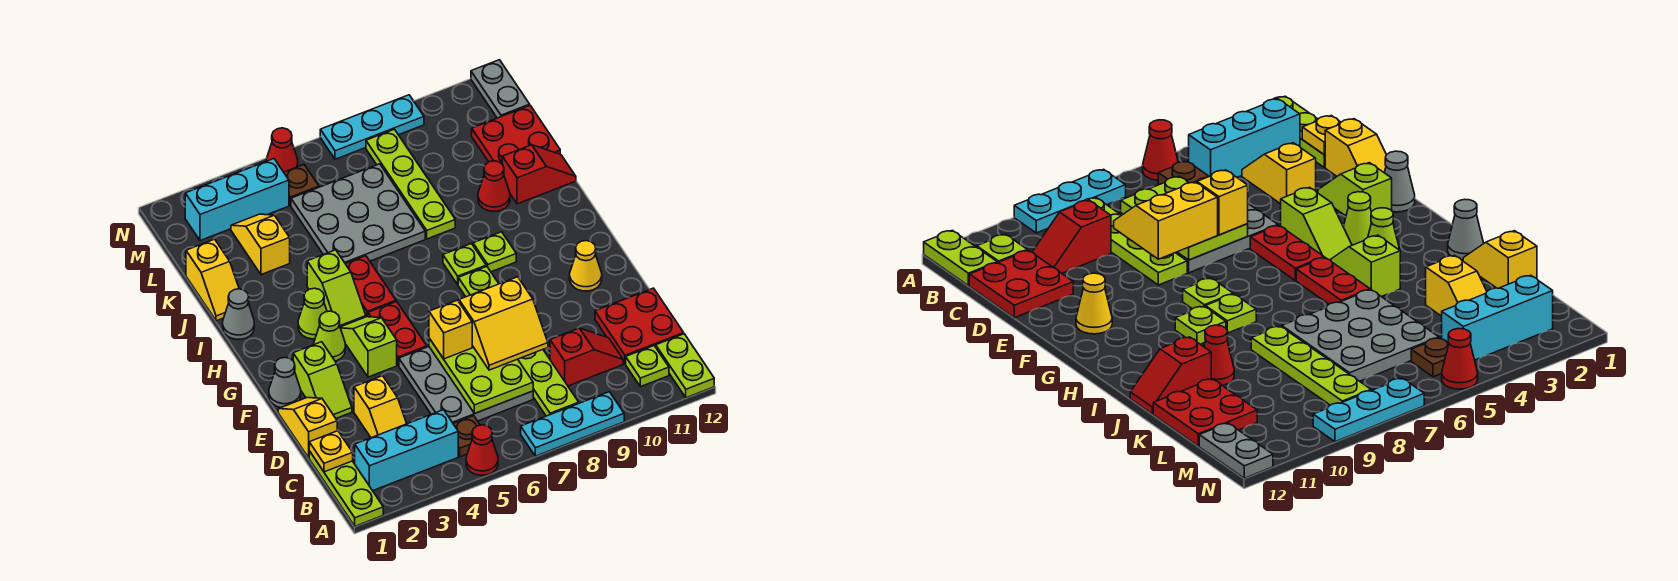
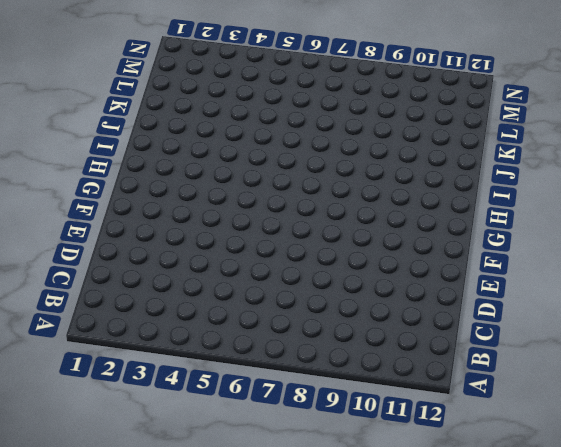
none -> lime 1x3 plate [309,451,383,526]
none -> red 1x1 cone [466,425,498,475]
none -> cyan 1x3 plate [521,392,624,456]
none -> lime 1x2 plate [656,334,714,398]

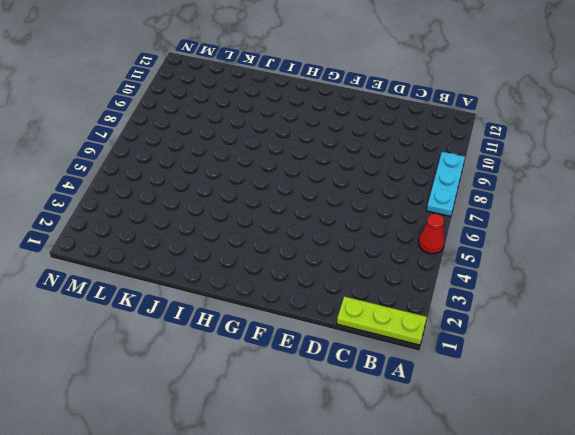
none -> lime 1x2 plate [656,334,714,398]
none -> cyan 1x3 brick [355,410,458,491]
none -> brown 1x1 plate [453,416,480,457]
none -> lime 1x4 plate [518,350,579,416]

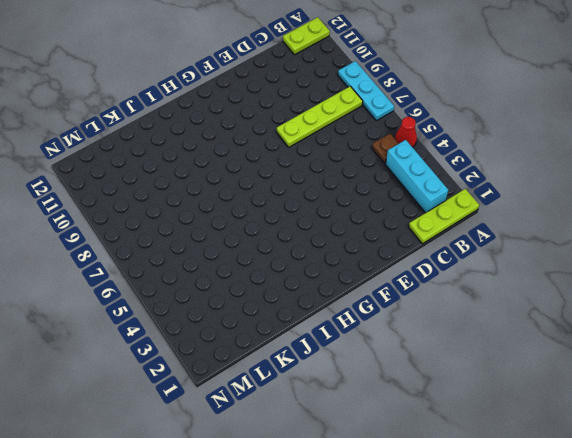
none -> lime 1x1 plate [626,346,669,387]
none -> yellow 1x2 slope [354,376,407,438]
none -> grey 3x3 plate [399,347,533,423]
none -> red 1x2 slope [550,328,623,386]

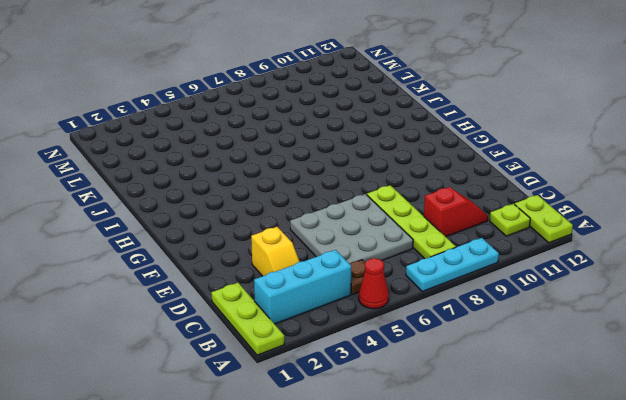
none -> red 2x2 plate [595,288,684,364]
none -> yellow 1x2 slope [278,397,337,458]
none -> lime 1x2 slope [293,342,352,418]
none -> grey 1x1 cone [269,357,301,408]

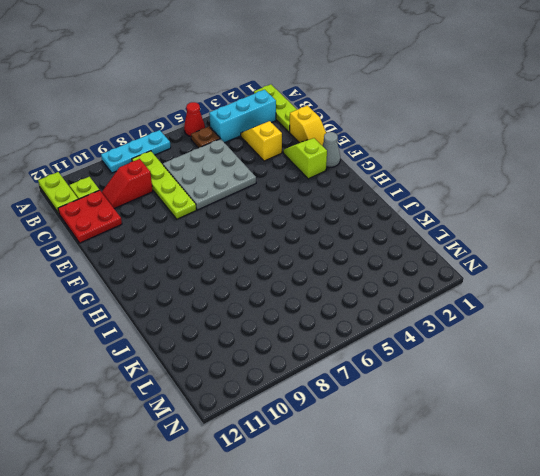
none -> lime 1x2 slope [340,317,397,377]
none -> red 1x2 plate [368,301,427,365]
none -> yellow 1x1 cone [570,241,602,291]
none -> lime 1x1 cone [314,311,345,361]

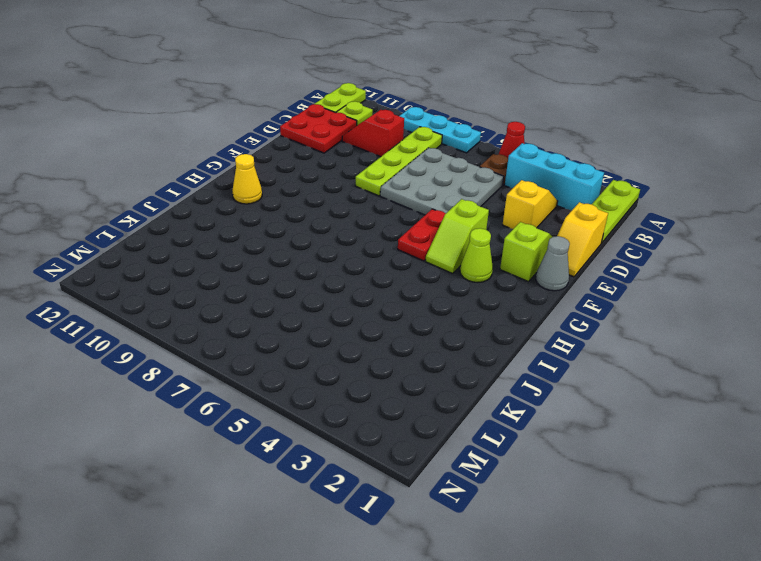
yellow 1x1 cone [232,154,262,204] -> yellow 1x1 cone moved to [570,241,602,291]
none -> lime 1x1 plate [458,266,499,297]
none -> lime 1x1 cone [298,288,327,339]
none -> lime 1x2 slope [307,250,366,327]
none -> red 1x2 plate [346,256,396,317]

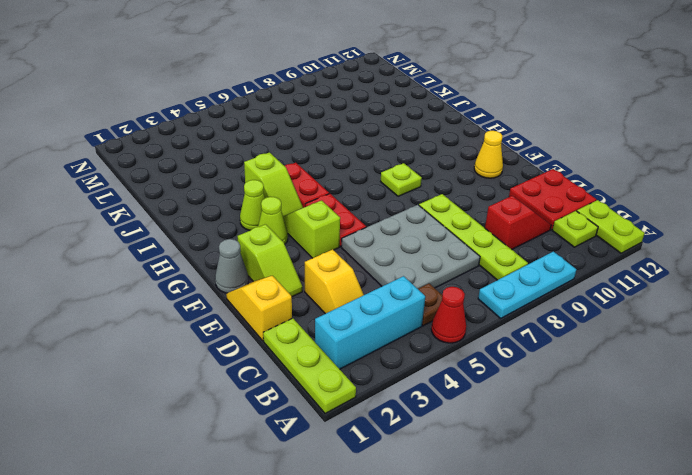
none -> lime 1x1 plate [443,244,486,284]
none -> lime 1x1 plate [473,232,516,272]
none -> grey 1x1 cone [223,289,254,339]
none -> yellow 1x2 slope [186,239,239,321]

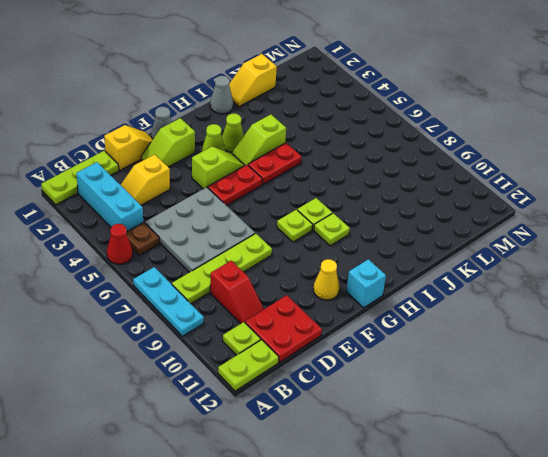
cyan 1x1 brick [346,259,386,308] -> none
none -> grey 3x3 plate [291,164,425,264]
none -> lime 1x4 plate [366,129,455,239]
none -> red 1x1 cone [478,161,510,211]
none -> red 1x2 slope [502,145,576,204]

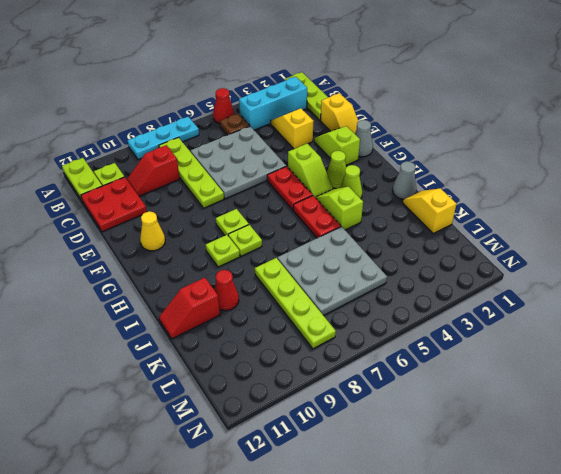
none -> yellow 1x2 slope [231,214,290,275]
none -> red 2x2 plate [472,106,560,164]
none -> cyan 1x3 brick [185,159,289,241]
none -> brown 1x1 plate [284,165,319,206]

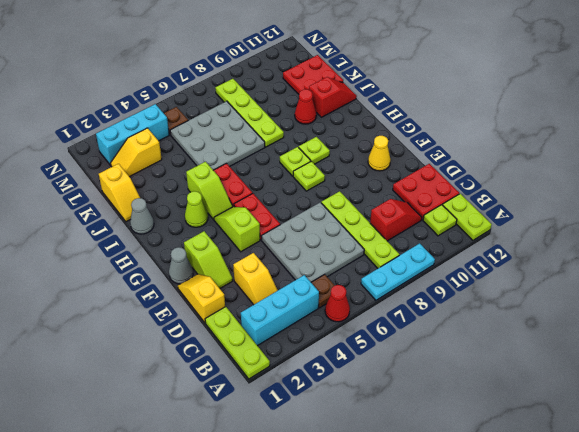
yellow 1x2 slope [111,128,162,177] -> yellow 1x2 slope turned to [231,214,290,275]
none -> lime 1x1 cone [314,311,345,361]
none -> grey 1x2 plate [471,60,530,118]
none -> red 1x1 cone [266,128,298,172]
none -> cyan 1x3 plate [320,95,424,159]

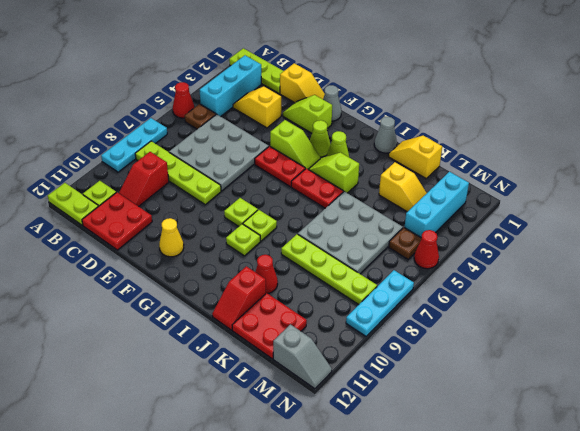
grey 1x2 slope [273,324,332,389] -> grey 1x2 plate [471,60,530,118]
none -> yellow 1x1 plate [309,431,353,472]
none -> lime 2x3 plate [429,338,533,413]
none -> yellow 2x2 slope [459,277,548,370]
none -> yellow 1x1 brick [429,300,472,359]

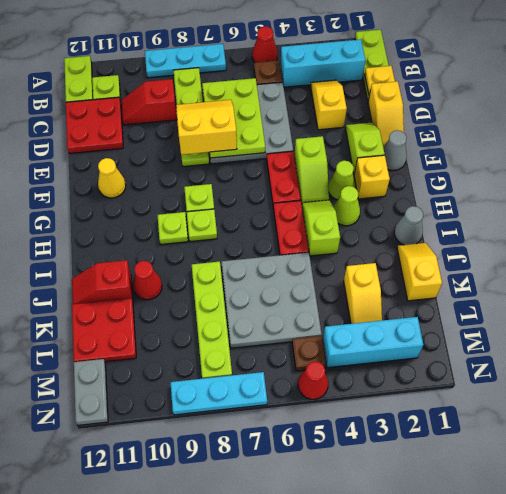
yellow 1x1 brick [354,155,390,199] -> yellow 1x1 brick moved to [429,300,472,359]

